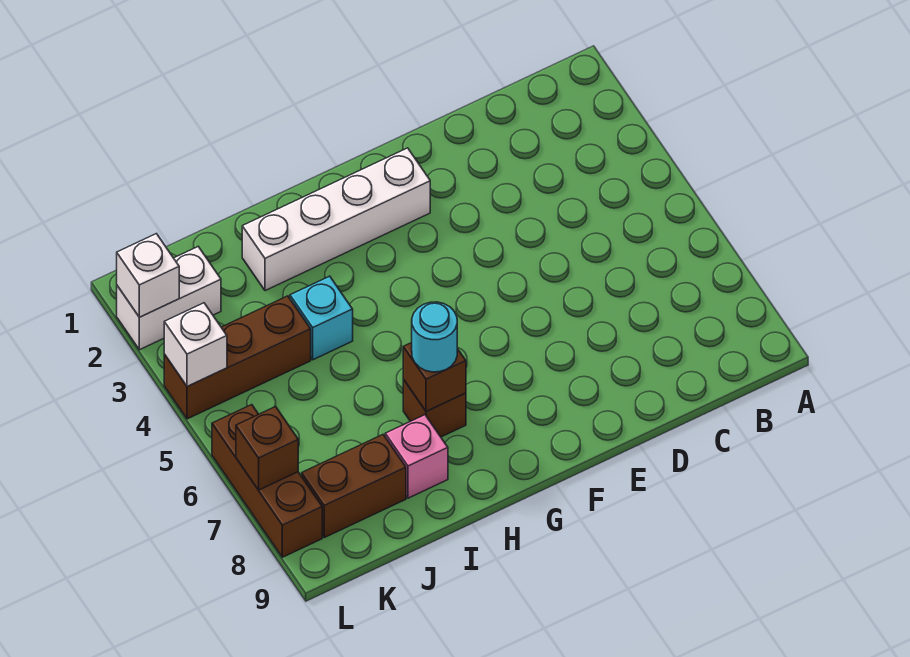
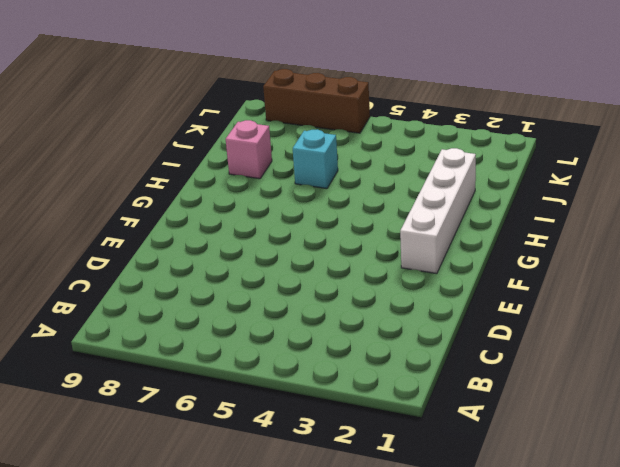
cyan 1x1 brick [293,129,338,189] -> cyan 1x1 brick moved to [290,276,353,360]
none -> brown 1x1 brick [403,379,466,437]
none -> brown 1x3 brick [164,296,311,419]
none -> brown 1x2 brick [302,435,406,538]

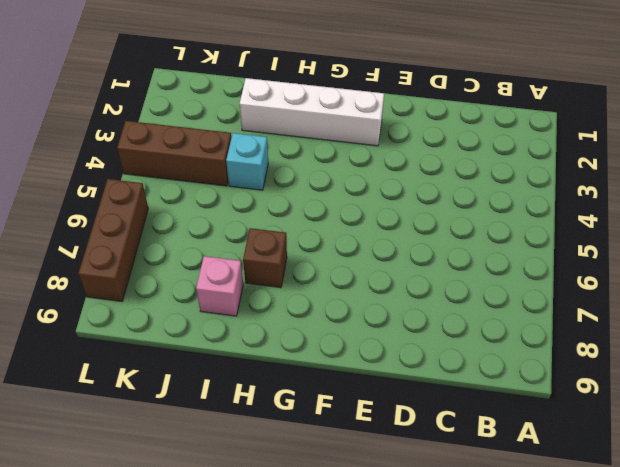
none -> brown 1x2 brick [302,435,406,538]
none -> white 1x2 brick [117,247,221,350]
none -> brown 1x1 brick [403,343,466,412]

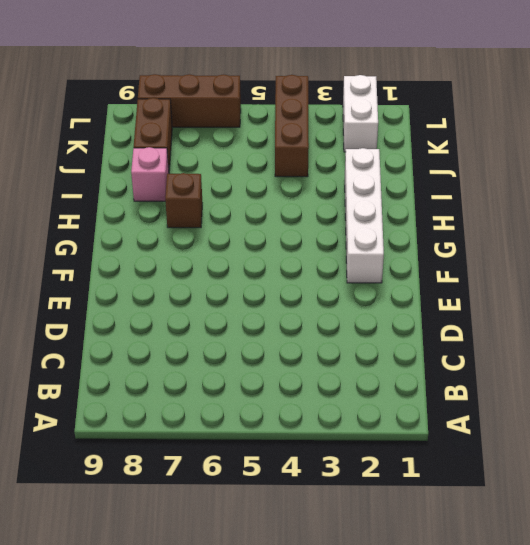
none -> cyan 1x1 brick [290,276,353,360]
none -> brown 1x1 brick [403,343,466,412]
none -> white 1x1 brick [117,234,179,317]

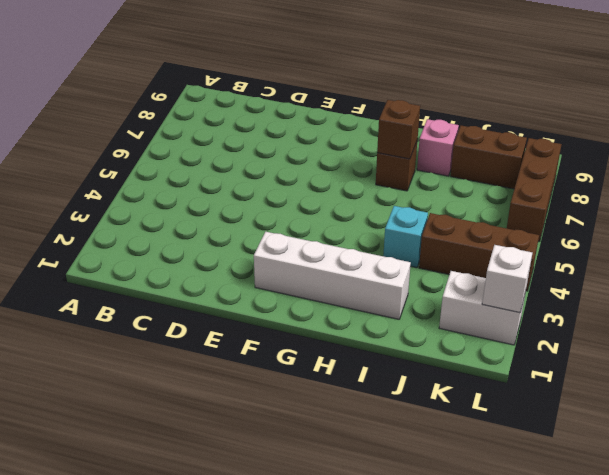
none -> white 1x1 brick [164,303,227,386]
none -> brown 1x1 brick [236,407,298,490]
none -> cyan 1x1 round brick [412,302,457,372]

